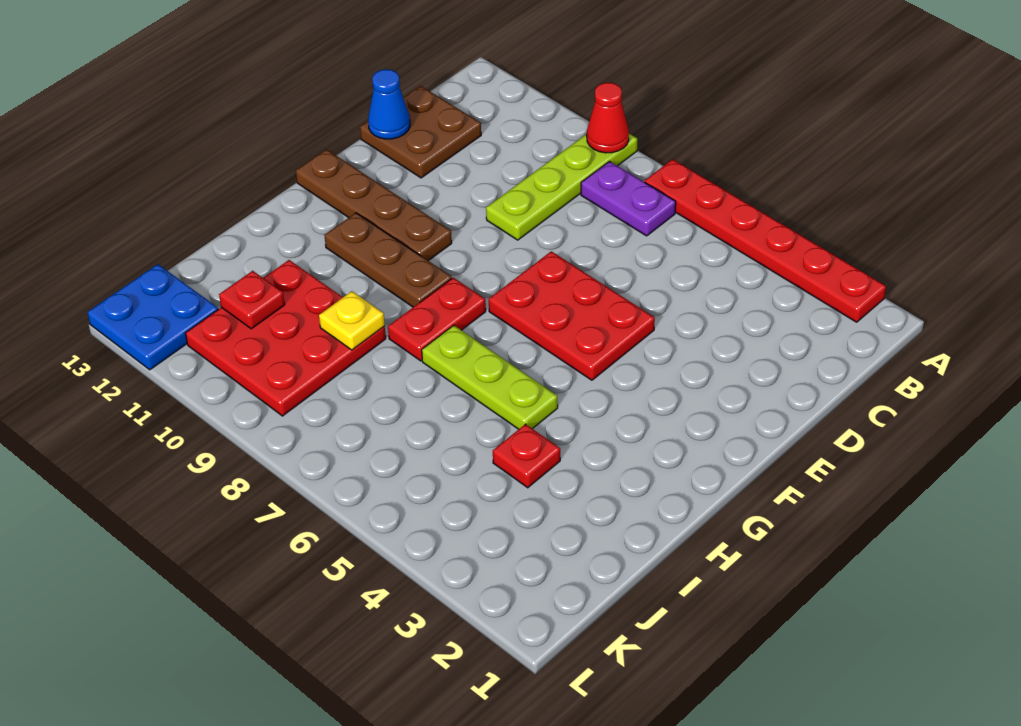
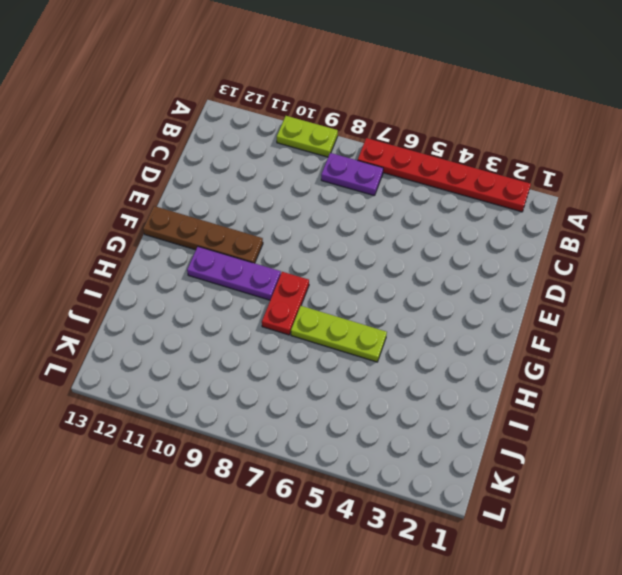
lime 1x2 plate [277,116,338,157] -> lime 1x4 plate [486,134,637,240]
purple 1x3 plate [187,247,281,300] -> brown 1x3 plate [324,213,452,307]
none -> brown 2x2 plate [360,86,481,178]
none -> red 2x3 plate [489,251,655,380]
none -> red 1x1 plate [493,424,560,488]

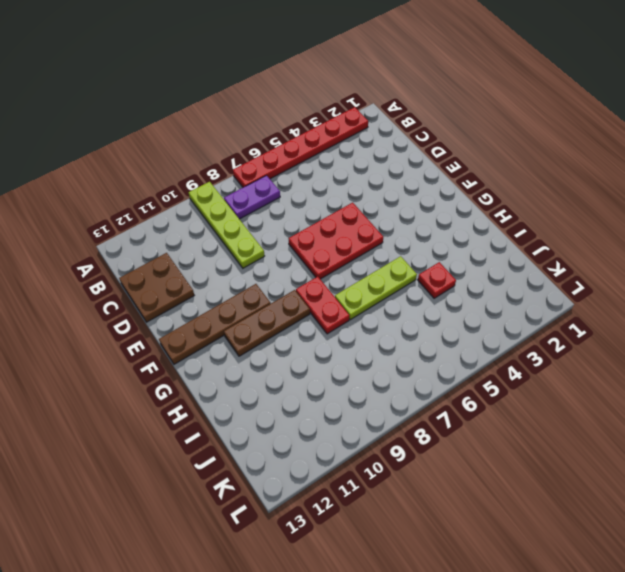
none -> red 3x3 plate [185,260,386,416]
none -> blue 2x2 plate [88,264,218,370]
none -> red 1x1 cone [587,83,629,153]

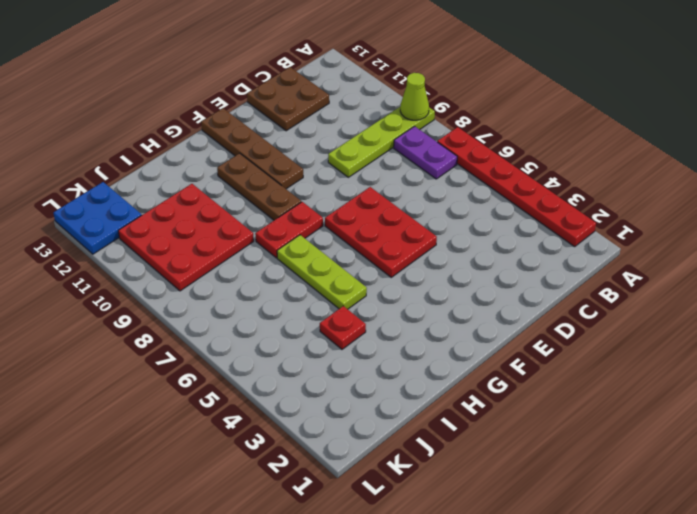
lime 1x1 cone [400,73,429,120] -> red 1x1 cone [587,83,629,153]
none -> blue 1x1 cone [368,69,410,139]
none -> yellow 1x1 plate [319,291,385,350]
none -> red 1x1 plate [219,271,285,329]

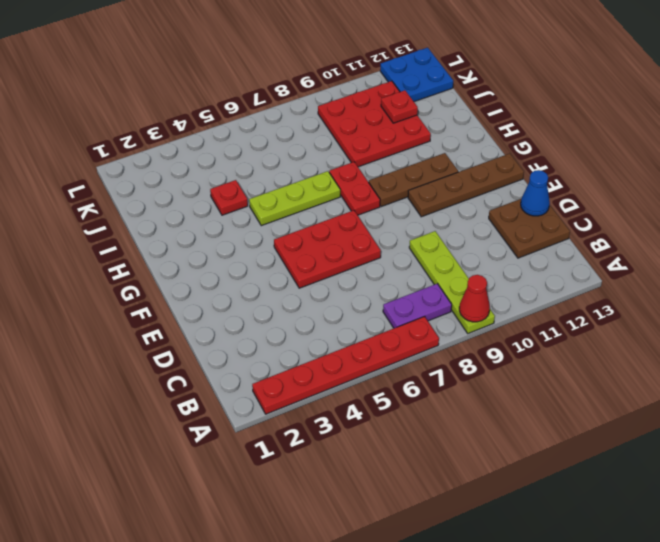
none -> yellow 1x1 plate [319,291,385,350]

